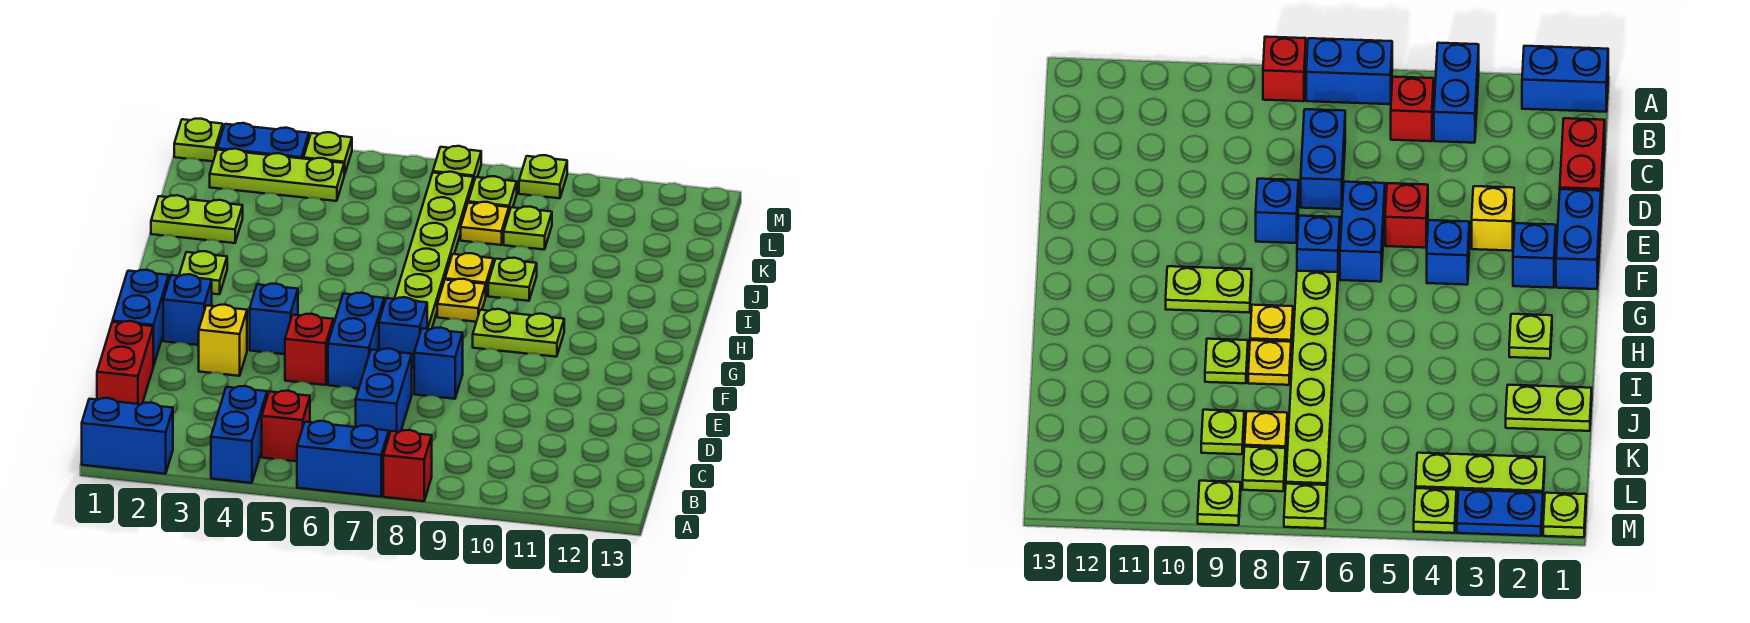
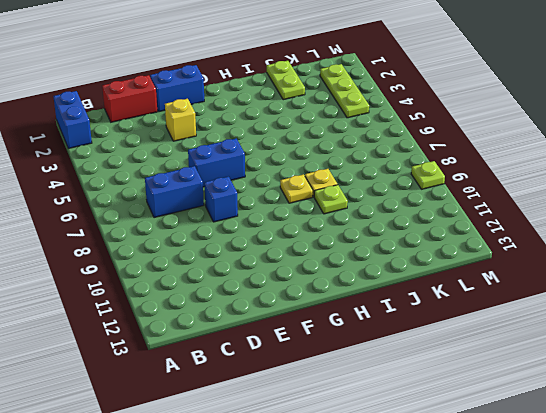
none -> blue 1x2 brick [211,386,267,483]
none -> blue 1x2 brick [297,421,389,497]
none -> red 1x1 brick [383,430,432,501]
none -> red 1x1 brick [262,391,310,461]

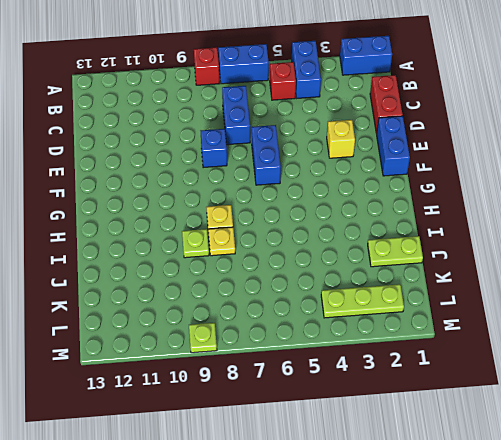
none -> red 1x1 brick [285,314,333,385]
none -> blue 1x1 brick [163,274,212,345]
none -> blue 1x1 brick [250,283,298,354]
none -> blue 1x1 brick [379,297,427,368]

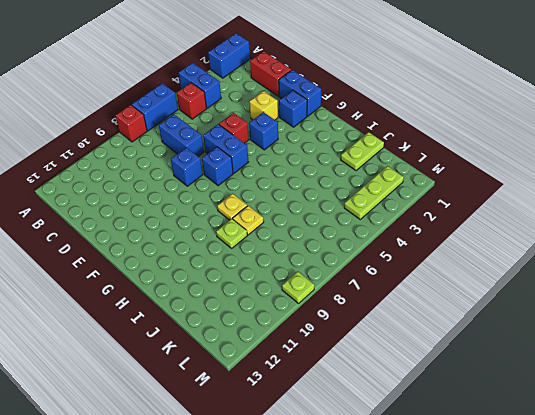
none -> lime 1x6 plate [395,172,474,329]
none -> lime 1x2 plate [473,309,564,357]
none -> lime 1x1 plate [179,251,227,294]
none -> yellow 1x1 plate [461,202,509,245]

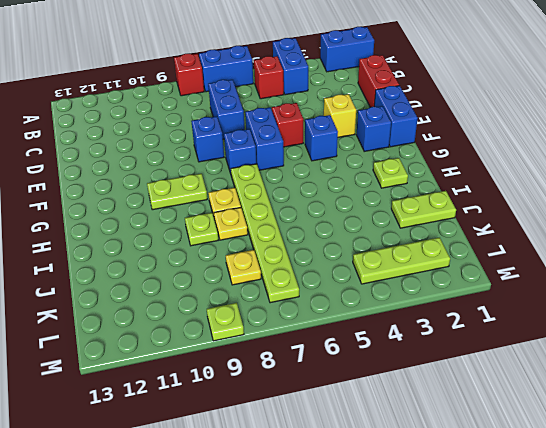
none -> lime 1x1 plate [504,207,552,250]
none -> lime 1x1 plate [468,176,517,212]
none -> lime 1x1 plate [174,119,223,161]
none -> blue 1x2 plate [217,123,309,159]

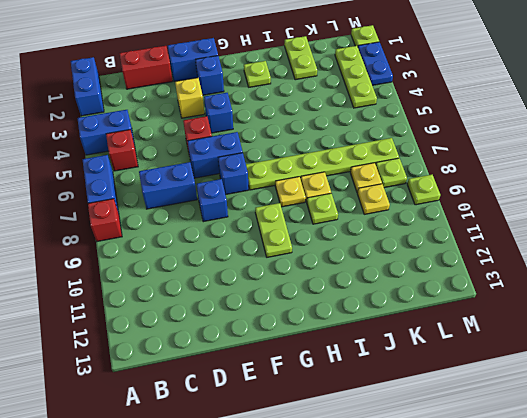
yellow 1x1 plate [357,184,390,214] -> lime 1x1 plate [504,207,552,250]
none -> lime 1x1 plate [304,132,352,175]
none -> lime 1x1 plate [433,146,481,181]

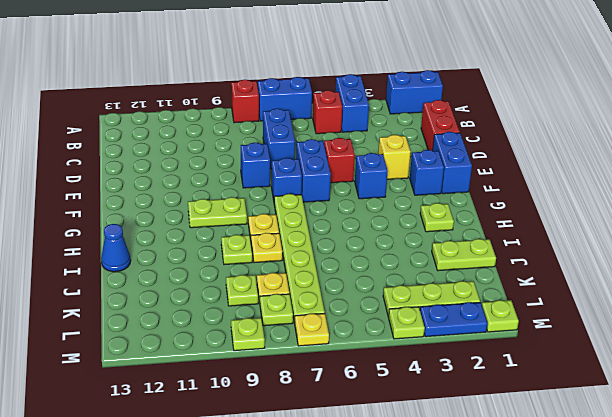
blue 1x1 cone [101,224,131,272] -> none
yellow 1x1 plate [295,313,329,346] -> lime 1x1 plate [433,146,481,181]

